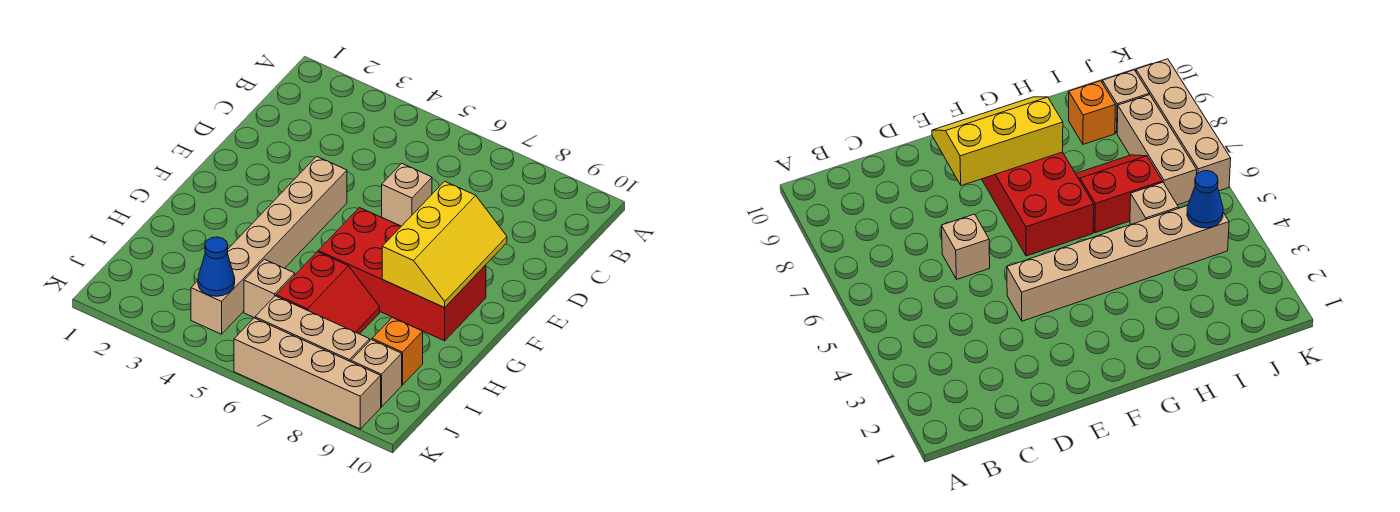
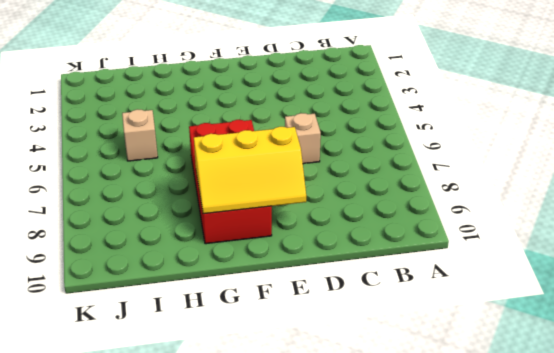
none -> tan 1x6 brick [191,156,347,334]
none -> red 2x2 slope [276,252,380,334]

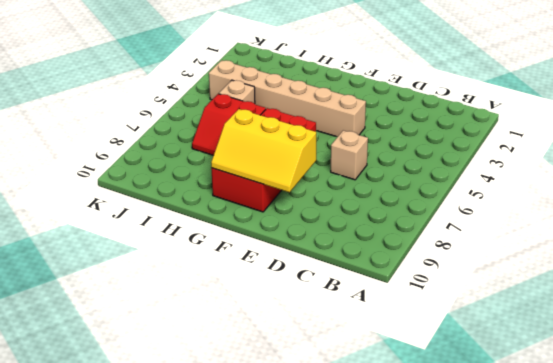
none -> orange 1x1 brick [372,317,423,385]
none -> tan 1x3 brick [255,296,370,362]

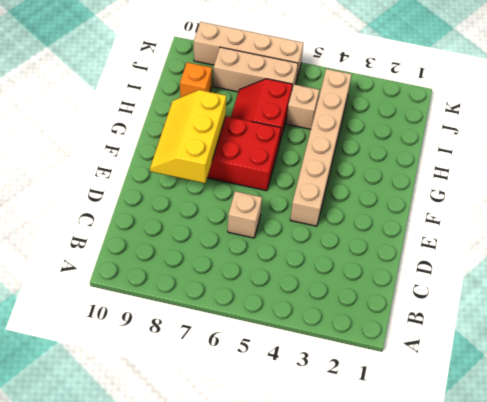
none -> tan 1x1 brick [351,340,402,407]
none -> blue 1x1 cone [198,237,235,296]

